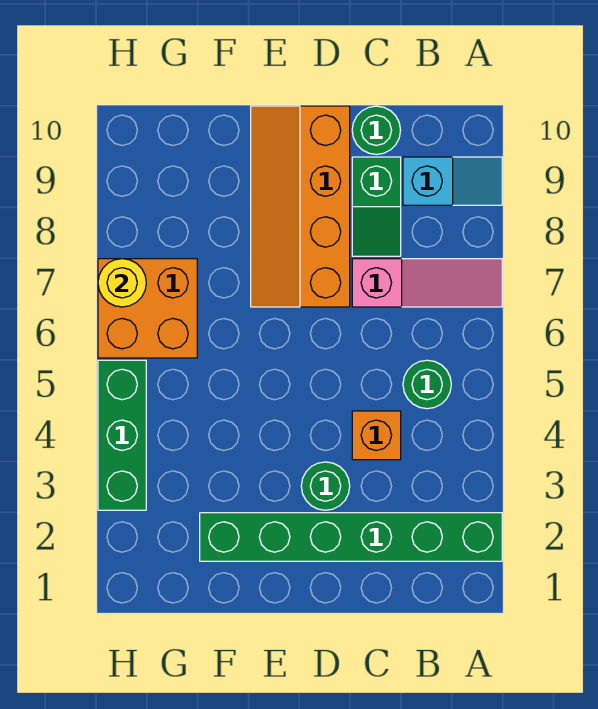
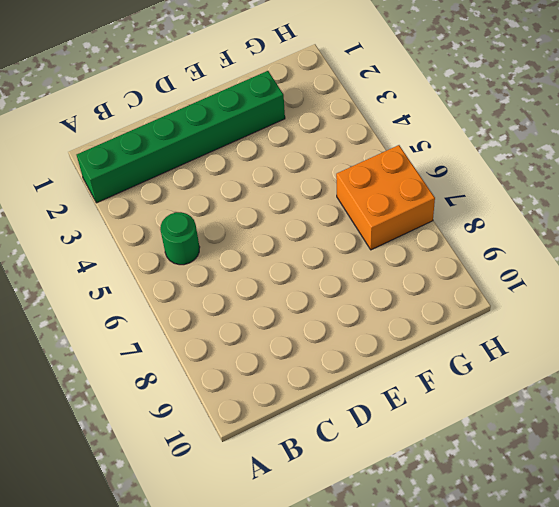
none -> pink 1x3 slope [352,259,502,307]
none -> cyan 1x2 slope [403,157,502,205]
none -> orange 1x1 brick [352,411,401,460]

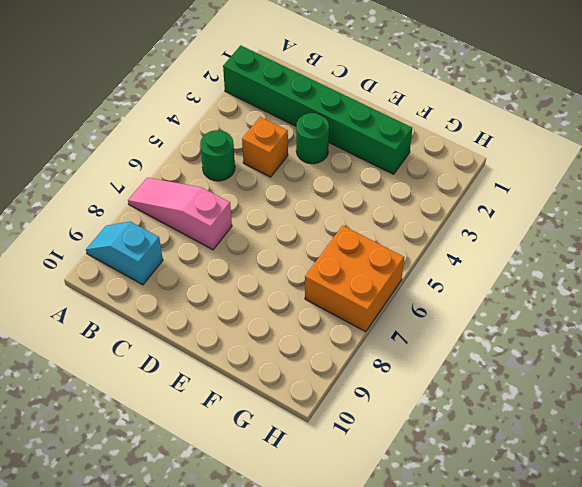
none -> green 1x2 slope [352,157,401,256]
none -> green 1x1 round brick [352,106,401,154]
none -> orange 2x4 slope [251,106,350,307]

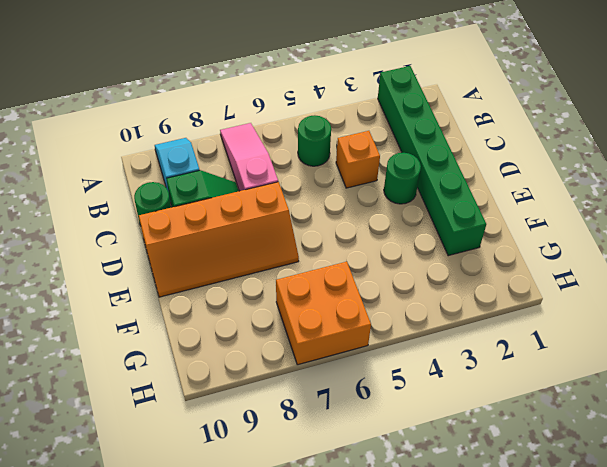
none -> green 1x3 brick [98,360,146,510]
none -> yellow 1x1 round brick [98,259,146,307]

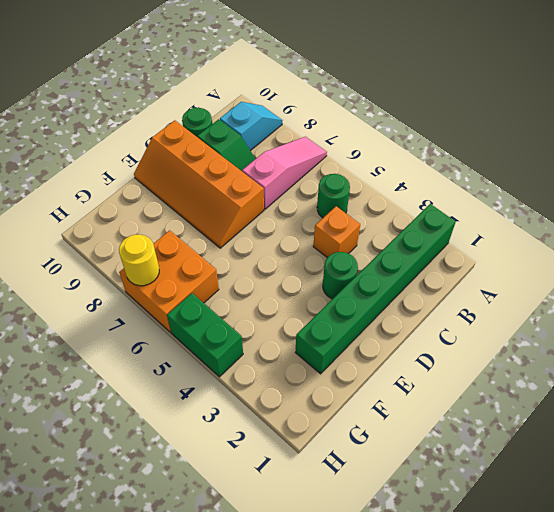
green 1x2 brick [167,293,243,377] -> green 1x3 brick [98,360,146,510]

